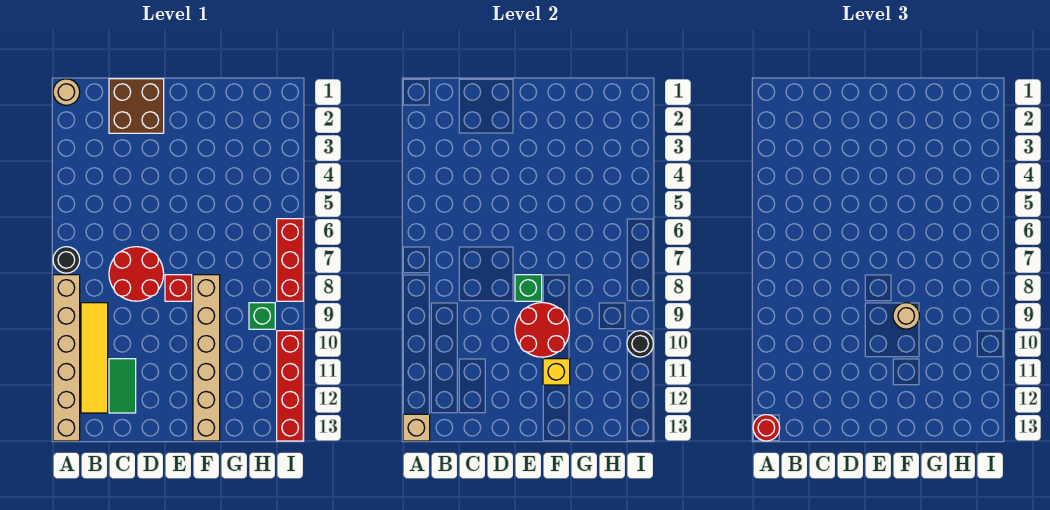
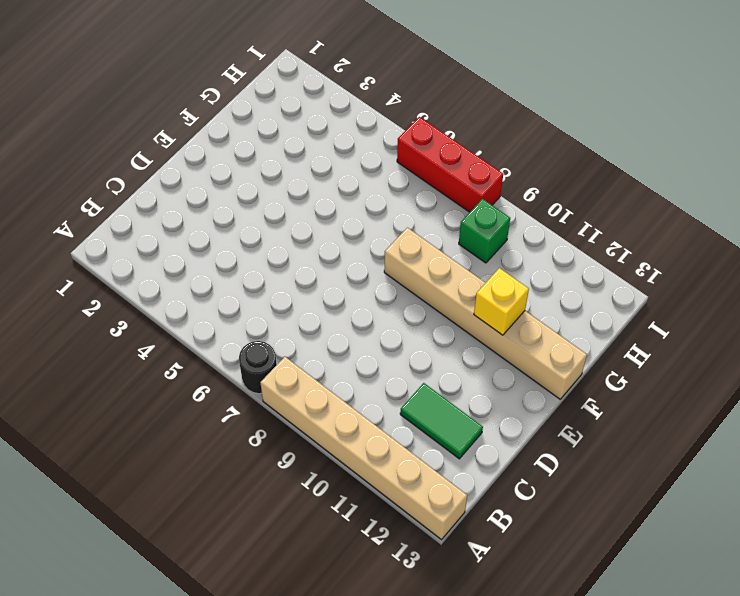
none -> tan 1x1 round brick [53,79,80,105]
none -> yellow 1x4 tile [81,303,108,413]
none -> brown 2x2 brick [109,79,164,133]

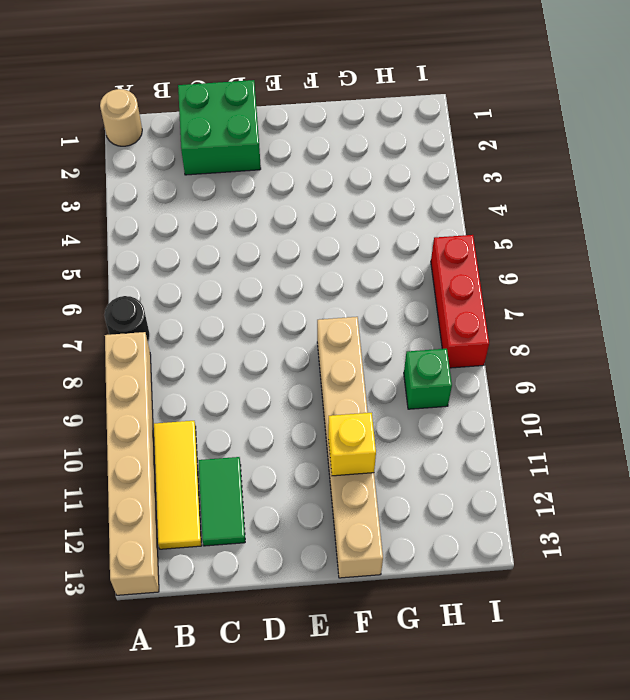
yellow 1x3 tile [154,421,202,549] -> yellow 1x4 tile [81,303,108,413]
green 2x2 brick [178,80,261,175] -> brown 2x2 brick [109,79,164,133]
none -> red 2x2 round brick [109,247,164,301]
none -> red 1x1 brick [165,275,192,301]
none -> red 1x4 brick [277,331,303,441]

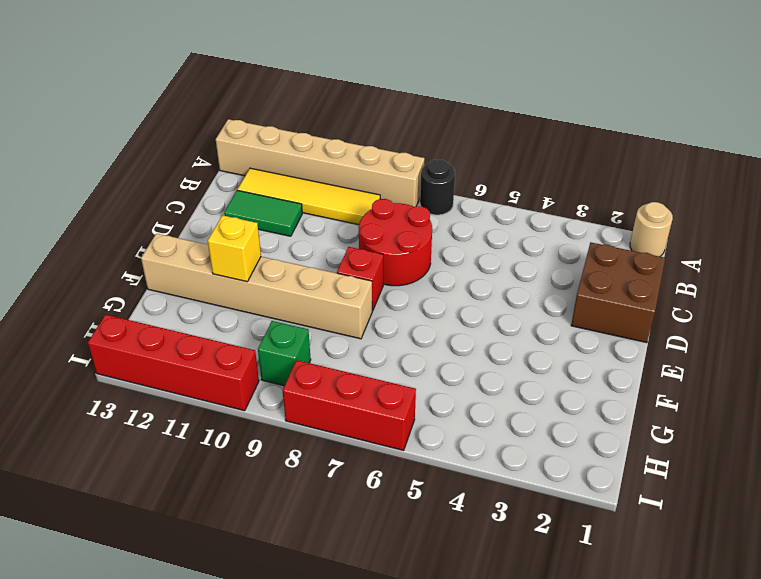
none -> tan 1x1 brick [403,414,430,441]
none -> green 1x1 brick [515,275,542,301]
none -> red 2x2 round brick [515,303,570,357]

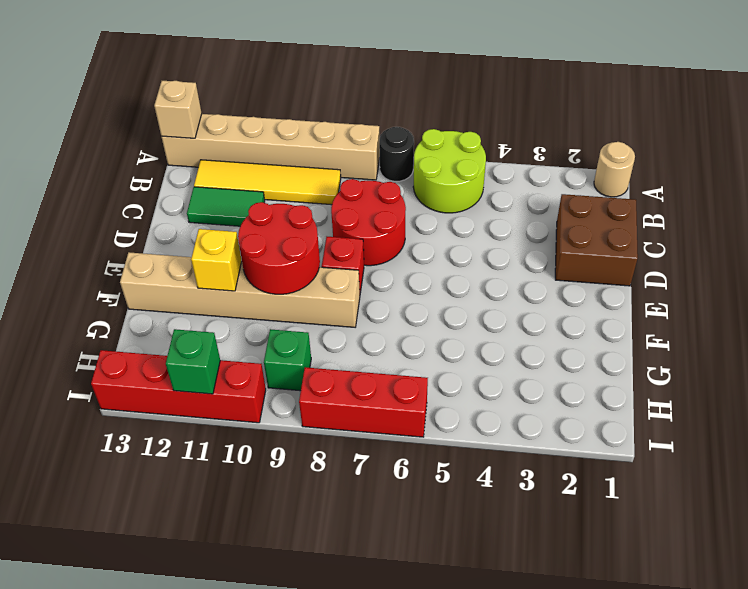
lime 2x2 round brick [413,129,486,213] -> none
green 1x1 brick [166,329,220,394] -> green 1x1 brick moved to [515,275,542,301]
none -> black 1x1 round brick [627,331,653,357]
none -> red 1x1 round brick [753,415,780,441]
none -> tan 1x1 round brick [893,303,919,329]

